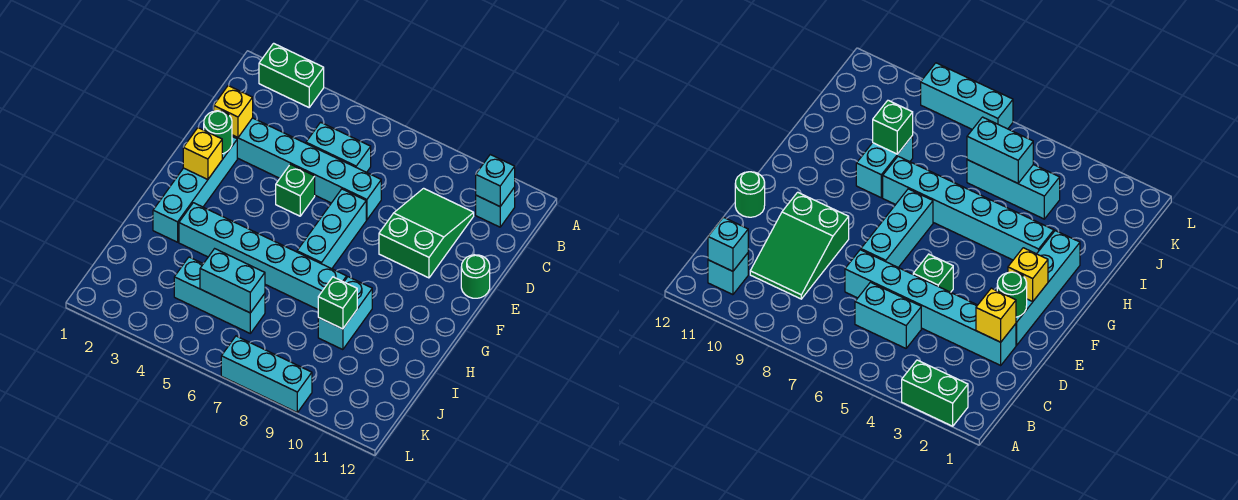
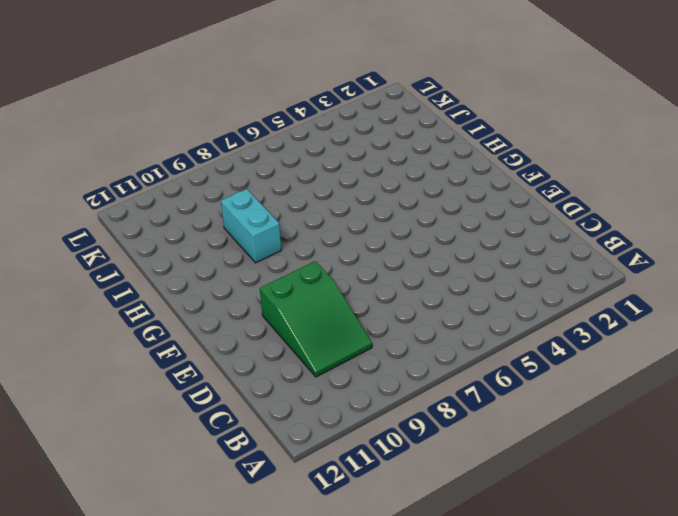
none -> green 1x2 brick [259,43,324,107]
none -> cyan 1x1 brick [476,187,515,227]
none -> cyan 1x2 brick [306,122,371,172]

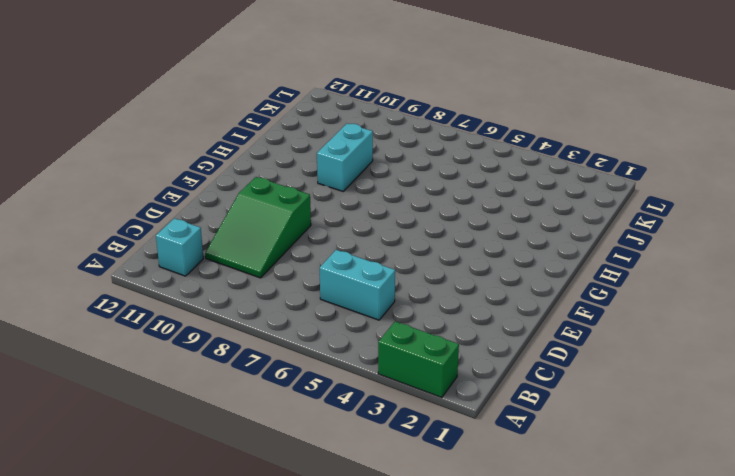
none -> cyan 1x6 brick [232,118,381,220]
none -> cyan 1x4 brick [153,137,237,242]
none -> green 1x1 brick [276,164,315,216]

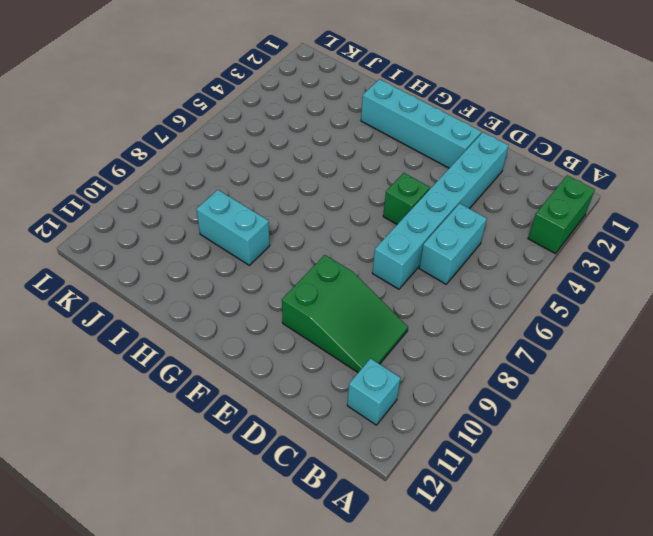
none -> cyan 1x3 brick [297,189,366,269]
none -> green 1x1 round brick [461,255,490,298]
none -> cyan 1x6 brick [179,203,347,309]

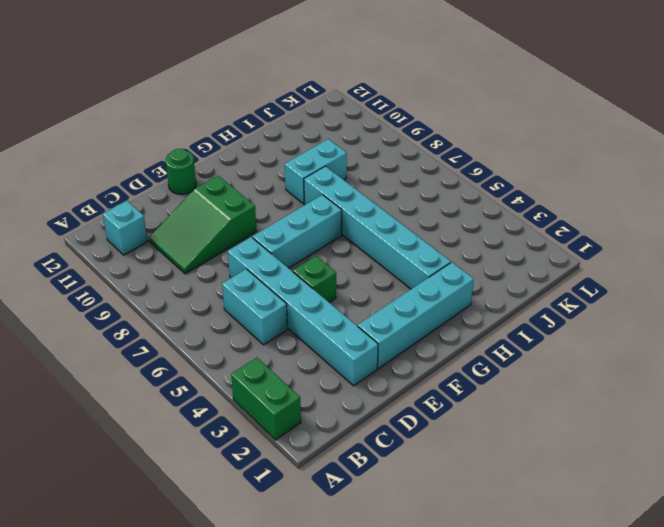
none -> cyan 1x3 brick [174,257,265,333]
none -> cyan 1x3 brick [221,336,312,412]
none -> cyan 1x1 brick [476,155,515,206]

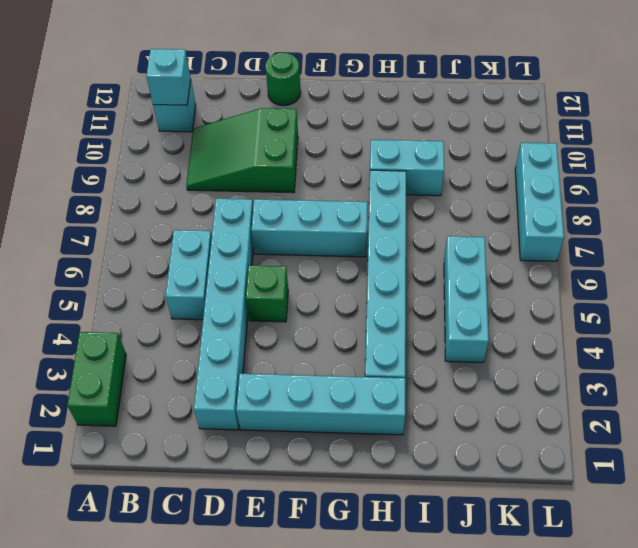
none -> yellow 1x1 brick [214,85,253,138]
none -> green 1x1 round brick [204,111,232,154]
none -> yellow 1x1 brick [183,128,222,180]

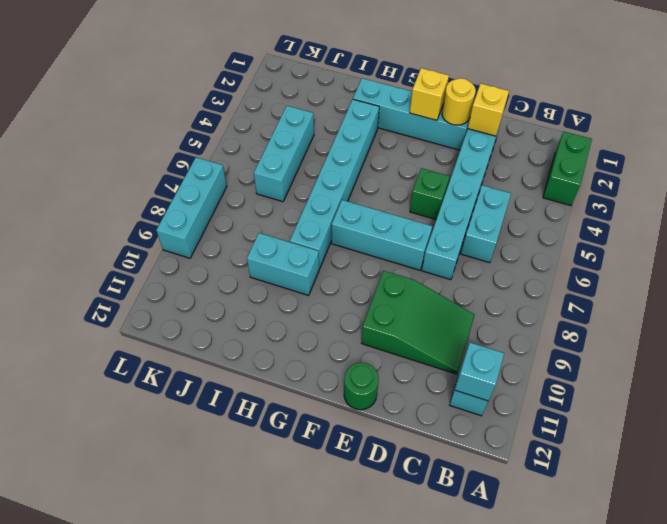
yellow 1x1 round brick [442,78,476,125] -> green 1x1 round brick [204,111,232,154]
none -> green 1x1 brick [318,277,357,329]
none -> cyan 1x2 brick [200,249,265,313]

